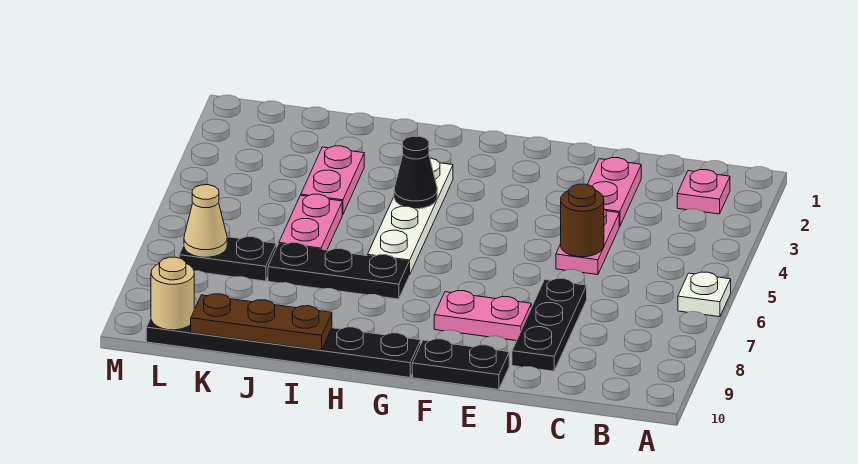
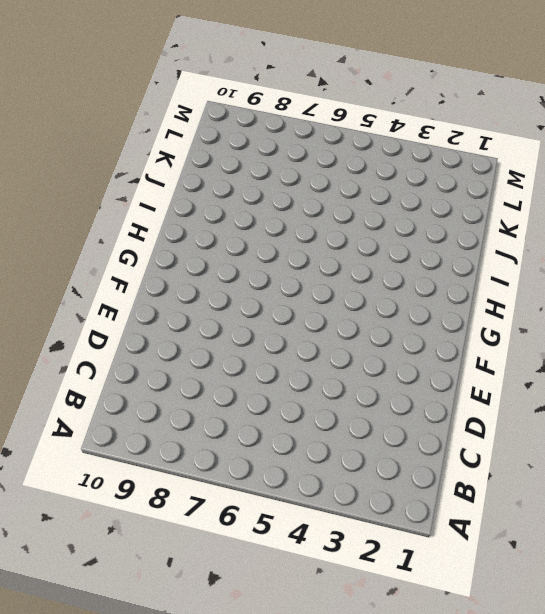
none -> white 1x1 plate [678,272,731,317]
none -> pink 1x1 plate [677,170,730,214]
none -> pink 1x2 plate [587,158,641,226]

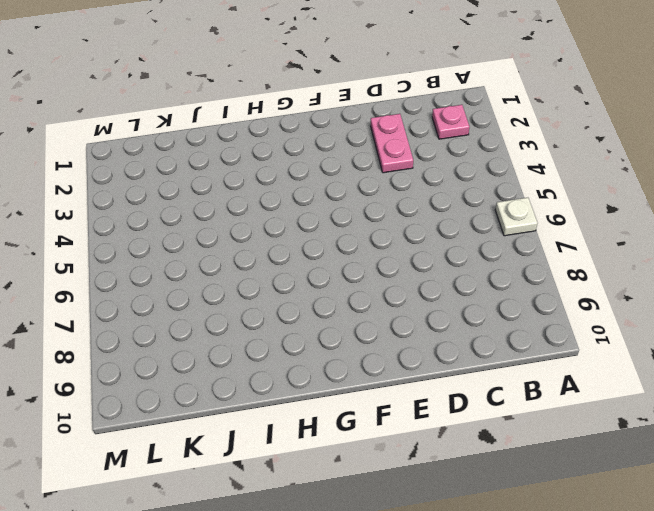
none -> pink 1x2 plate [556,209,619,275]
none -> black 1x3 plate [512,278,587,371]
none -> pink 1x2 plate [434,291,531,341]

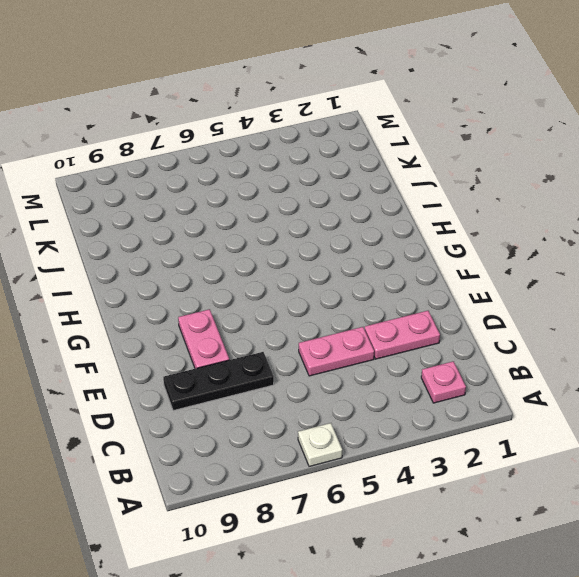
none -> black 1x2 plate [412,339,509,389]
none -> black 1x6 plate [146,318,421,377]
none -> white 1x4 plate [368,158,453,275]

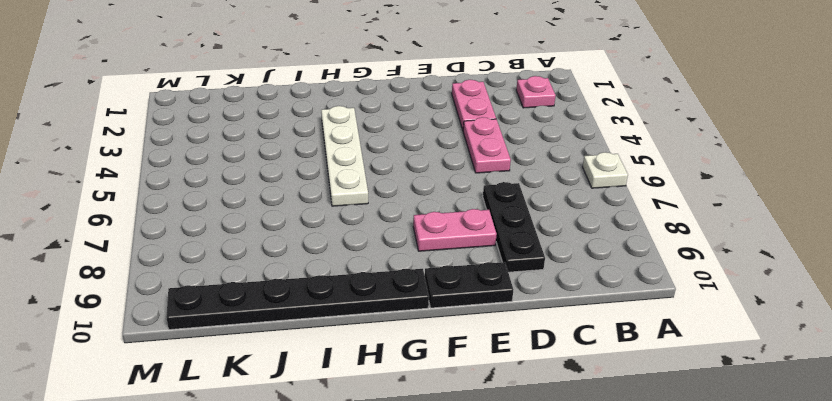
none -> black 1x3 plate [268,243,409,299]
none -> pink 1x2 plate [301,146,364,215]
none -> pink 1x2 plate [279,194,342,250]

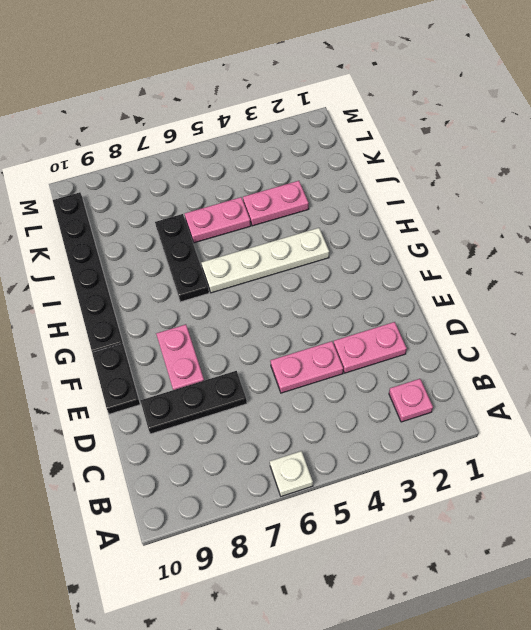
none -> black 1x2 plate [179,237,276,281]
none -> brown 1x1 round brick [561,184,604,257]
none -> black 1x1 cone [394,136,437,209]

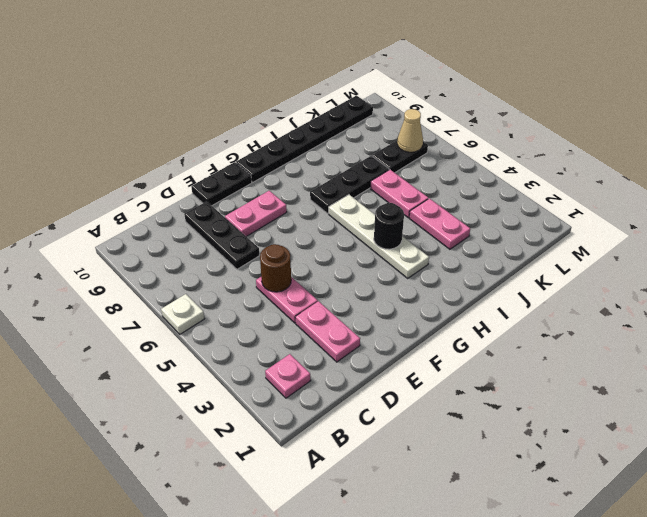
black 1x1 round brick [374,203,404,249] -> black 1x1 cone [394,136,437,209]
none -> brown 1x3 plate [191,294,332,350]
none -> tan 1x1 round brick [151,257,194,330]

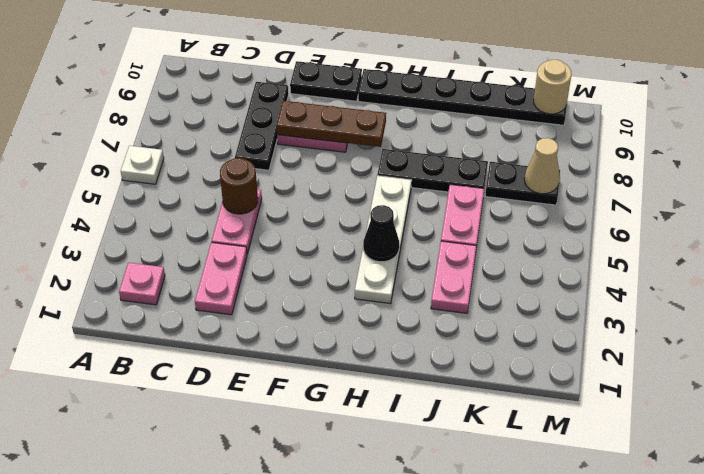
brown 1x3 plate [276,101,386,147] -> brown 1x3 plate moved to [191,294,332,350]

